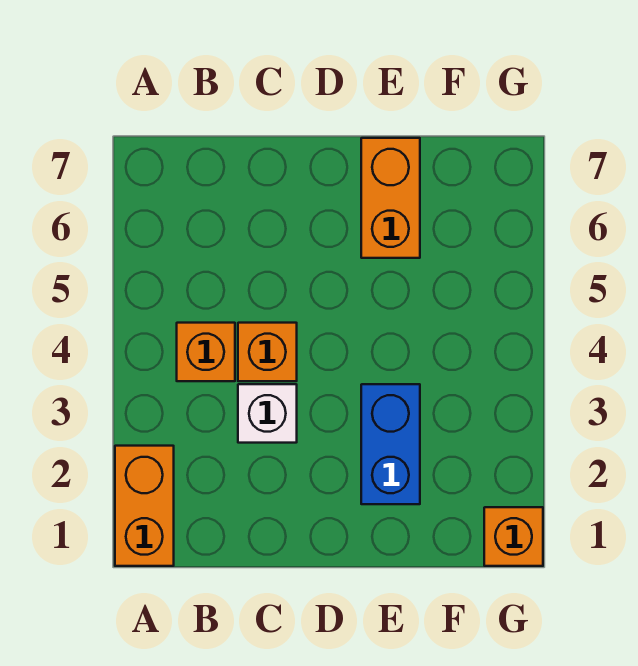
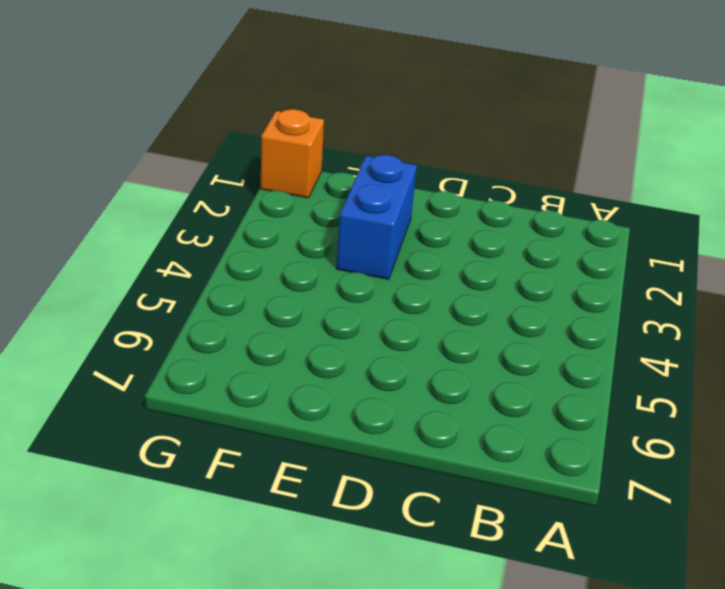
none -> orange 1x2 brick [115,446,174,566]
none -> orange 1x1 brick [177,323,235,381]

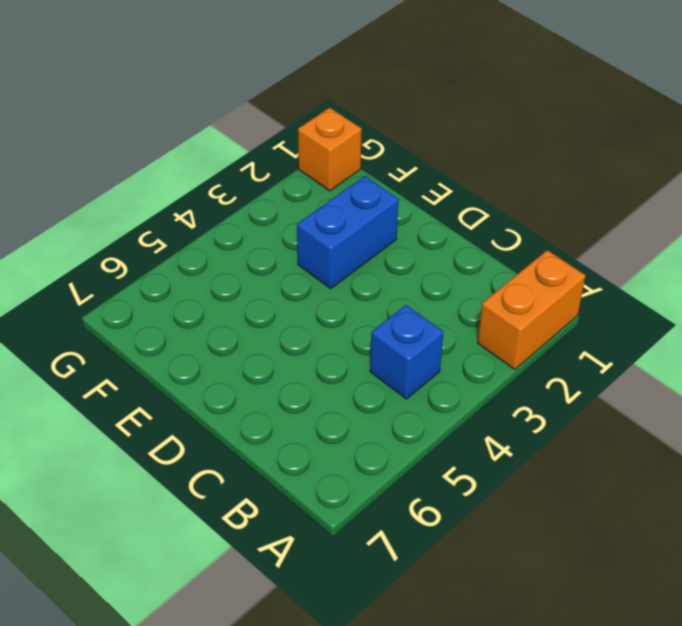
blue 1x1 brick [370,305,443,399] -> orange 1x1 brick [177,323,235,381]
none -> white 1x1 brick [238,384,297,443]
none -> orange 1x1 brick [238,323,297,381]

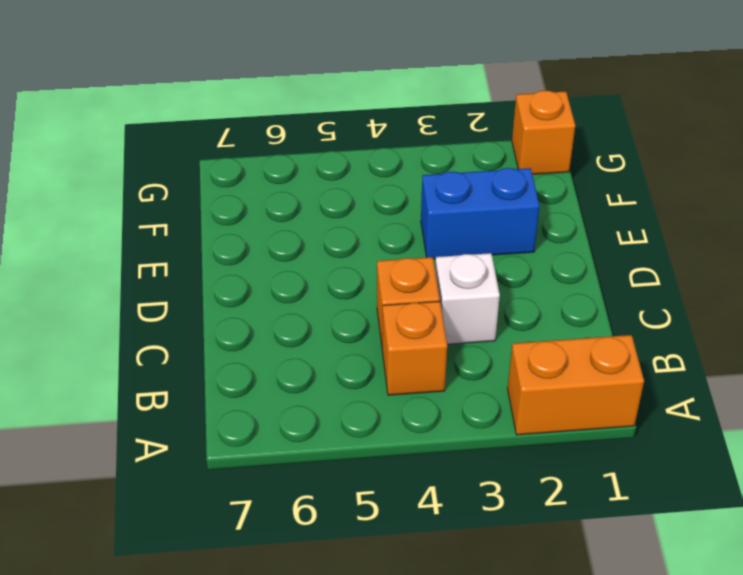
none -> orange 1x2 brick [361,138,420,258]

